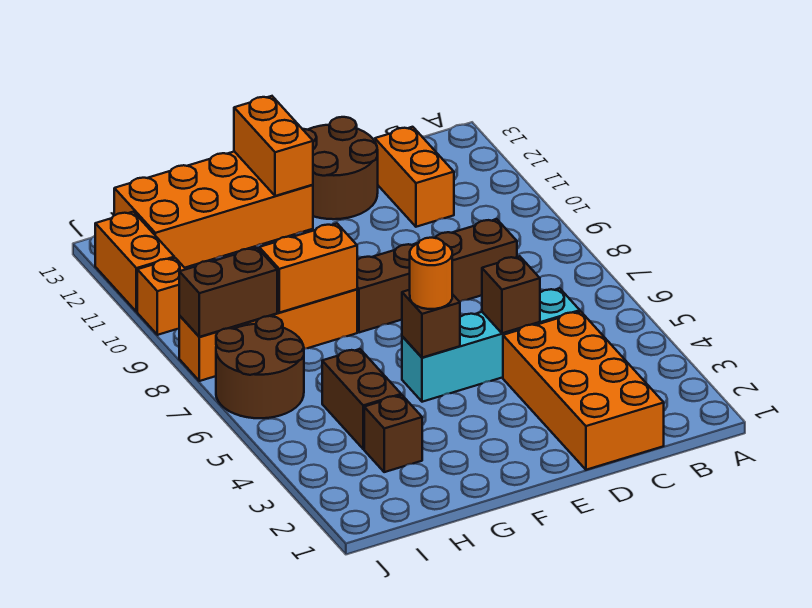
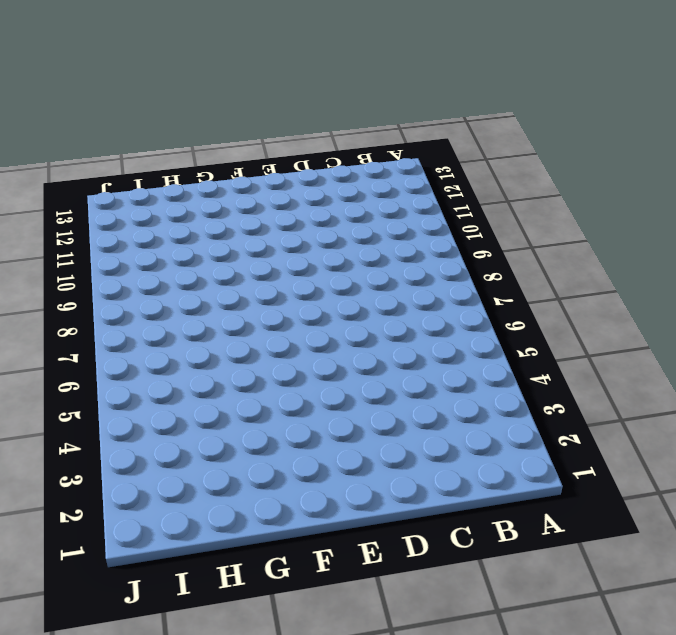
none -> orange 2x4 brick [503,311,664,470]
none -> cyan 1x4 brick [402,288,580,402]
none -> brown 1x4 brick [357,219,517,333]

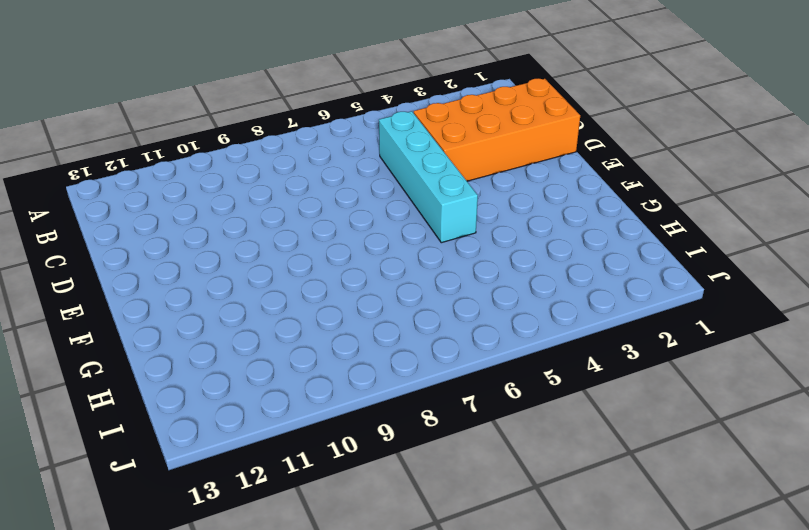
none -> brown 1x4 brick [357,219,517,333]
none -> orange 1x2 brick [375,127,454,227]
none -> brown 2x2 round brick [303,117,378,219]

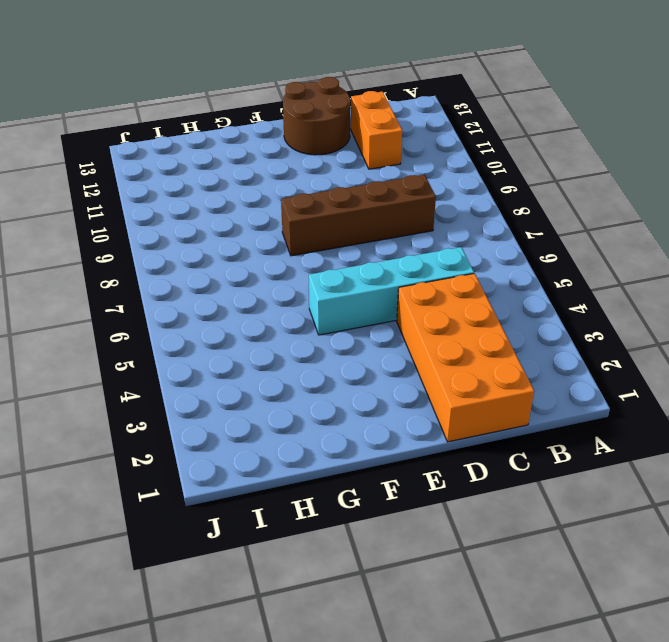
none -> orange 2x4 brick [114,152,313,268]
none -> orange 1x4 brick [179,289,357,381]
none -> brown 1x1 brick [364,395,422,472]

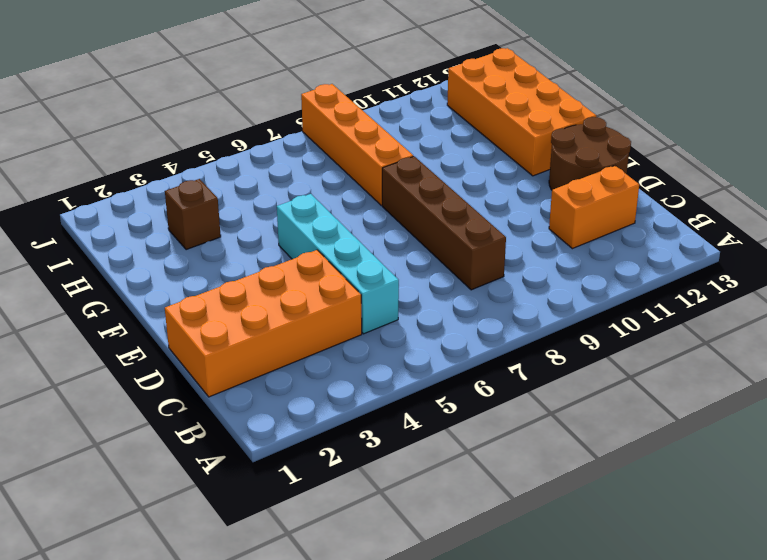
none -> brown 1x2 brick [322,349,401,449]
none -> brown 2x2 round brick [216,316,304,418]
none -> orange 1x1 brick [137,258,185,335]

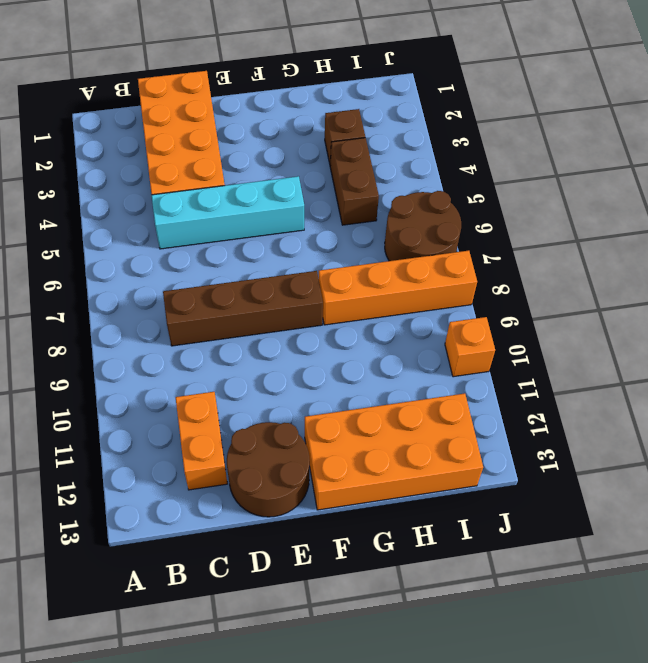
none -> orange 1x2 brick [95,212,174,312]
none -> brown 1x1 brick [482,256,540,333]
none -> brown 1x1 brick [402,290,460,358]

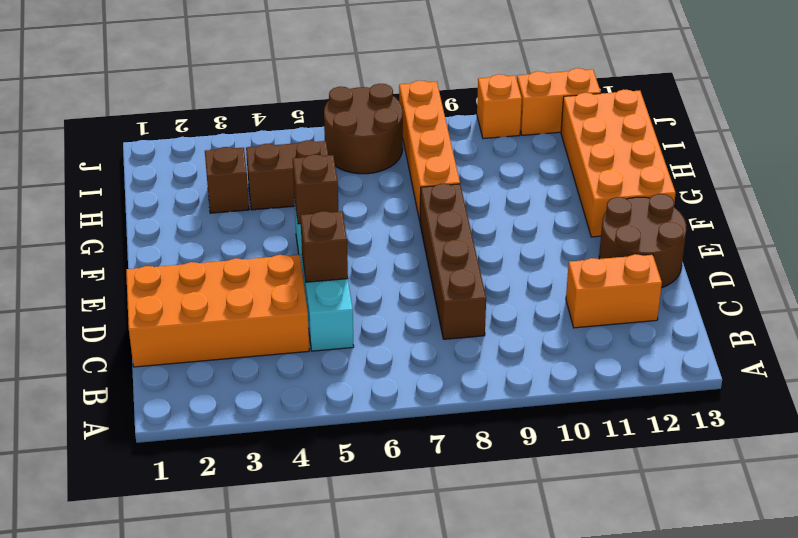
none -> orange 1x2 brick [234,96,313,196]
none -> orange 1x2 brick [259,224,357,313]
none -> brown 1x2 brick [179,248,277,337]

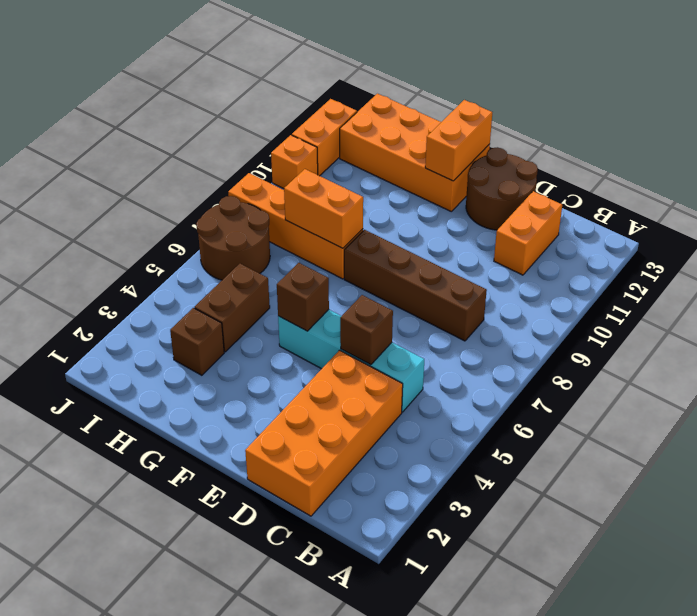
none -> brown 1x2 brick [179,248,277,337]
none -> orange 1x1 round brick [410,238,452,309]

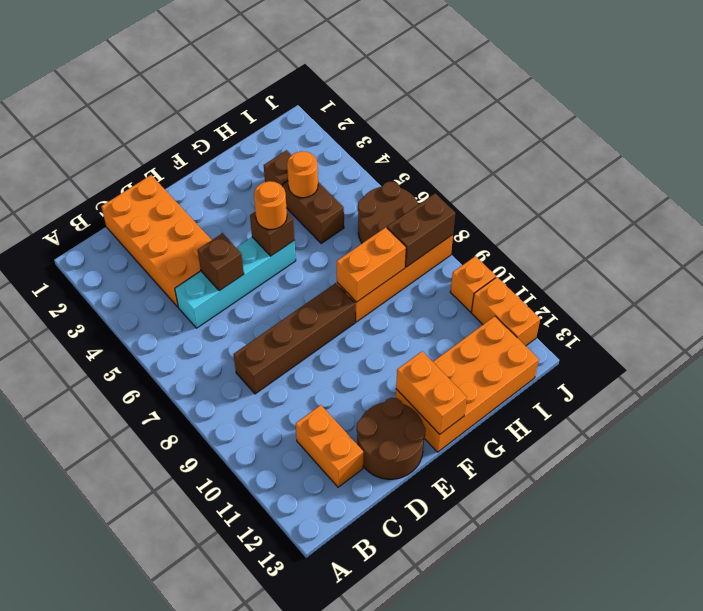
orange 1x1 round brick [287,151,318,198] -> none

